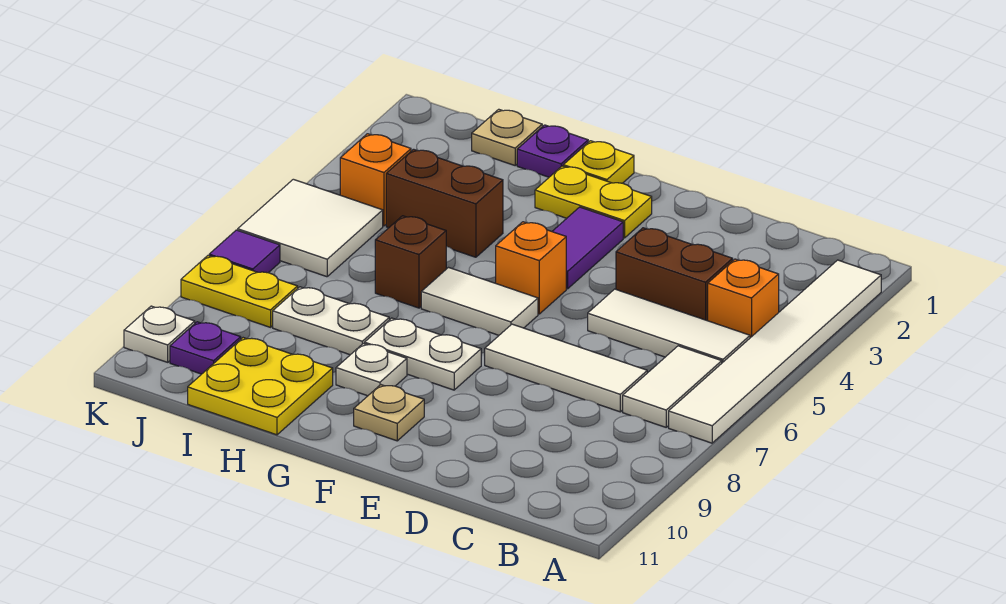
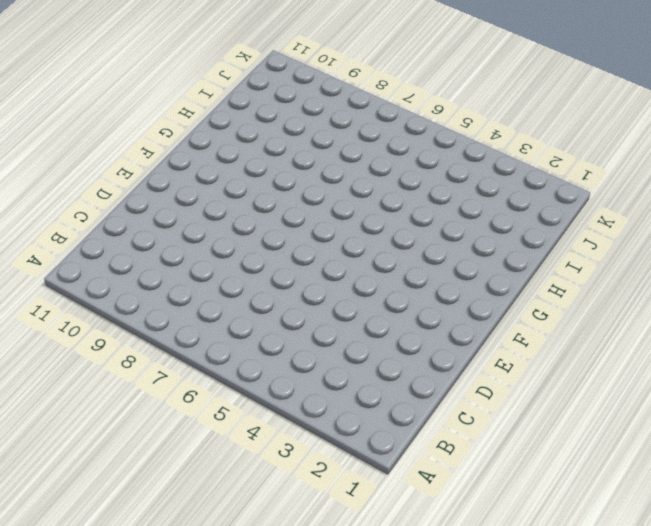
none -> white 1x6 tile [669,260,881,443]
none -> orange 1x1 brick [708,259,779,338]
none -> white 1x3 tile [588,289,750,363]

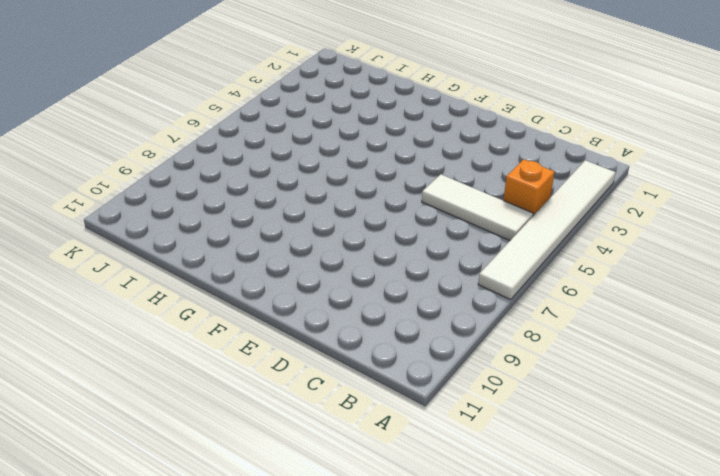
none -> white 1x2 tile [623,346,722,427]
none -> brown 1x2 brick [616,228,733,321]
none -> white 1x3 tile [485,324,647,412]

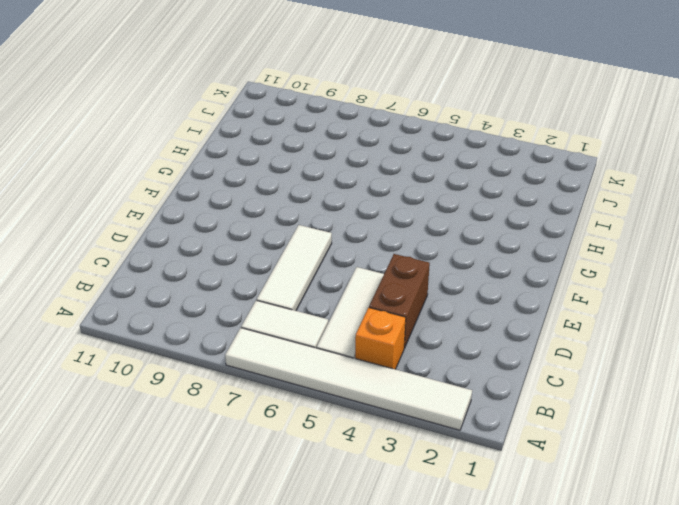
none -> yellow 1x2 plate [535,166,652,238]
none -> purple 1x2 tile [552,207,623,289]
none -> orange 1x1 brick [496,222,566,314]

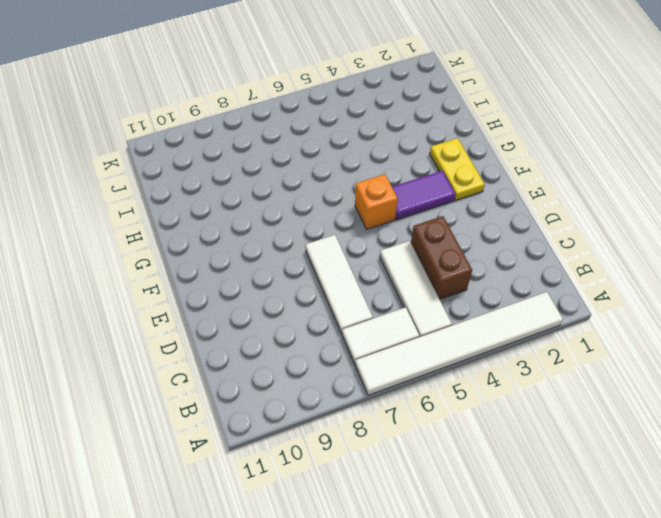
none -> orange 1x1 brick [708,259,779,338]
none -> white 1x2 tile [421,268,538,335]
none -> white 1x2 plate [365,318,481,390]

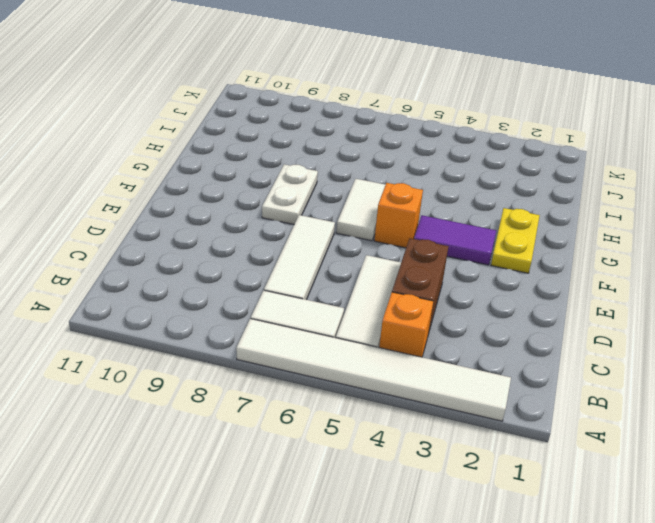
none -> tan 1x1 plate [354,385,424,441]
none -> yellow 1x1 plate [563,141,634,183]
none -> white 1x1 plate [336,344,407,396]

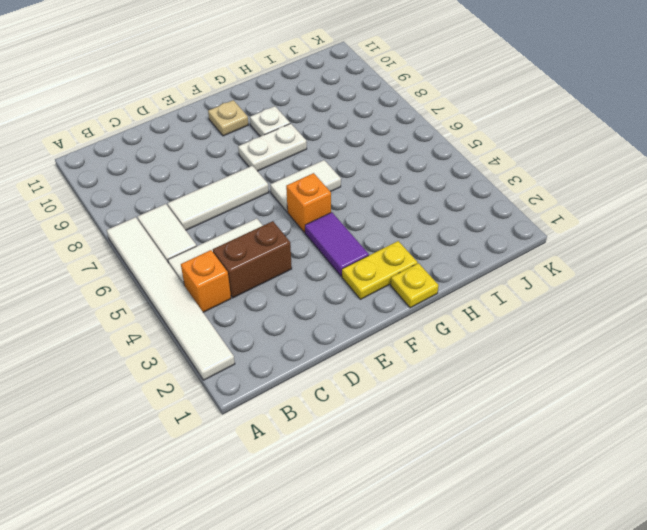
none -> purple 1x1 plate [517,125,588,177]
none -> brown 1x2 brick [386,149,503,257]
none -> brown 1x1 brick [375,216,446,308]

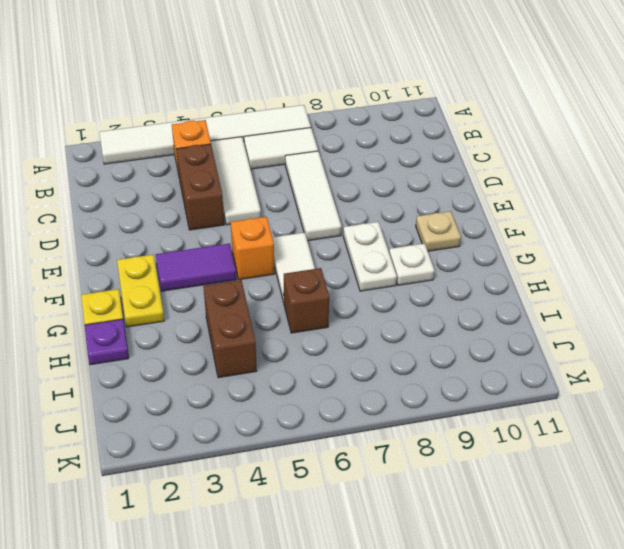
none -> white 1x2 plate [273,287,389,355]
none -> yellow 2x2 plate [188,338,333,435]
none -> tan 1x1 plate [472,109,542,165]

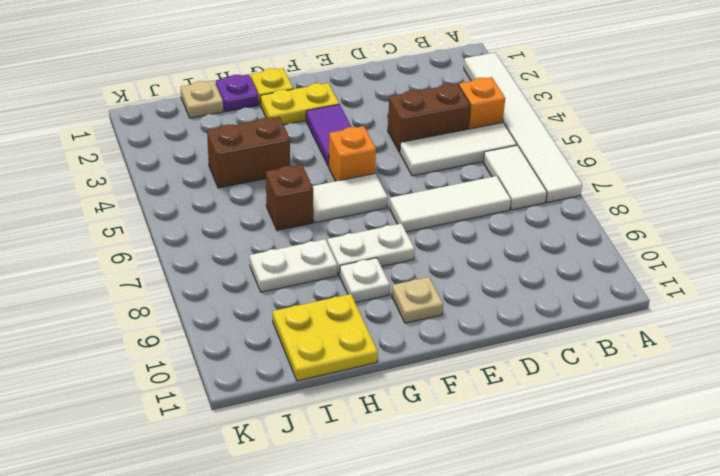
none -> orange 1x1 brick [340,134,411,226]
none -> white 2x2 tile [238,179,383,277]
none -> yellow 1x2 plate [181,256,298,327]

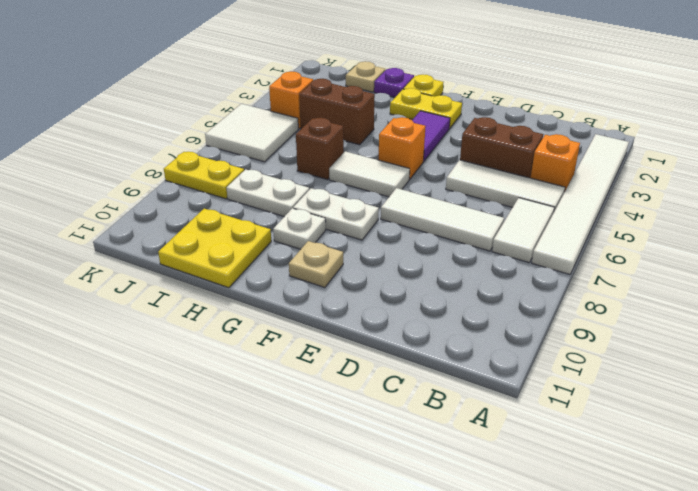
none -> purple 1x1 plate [170,322,241,374]
none -> purple 1x1 tile [209,230,280,273]
none -> white 1x1 plate [124,306,195,362]

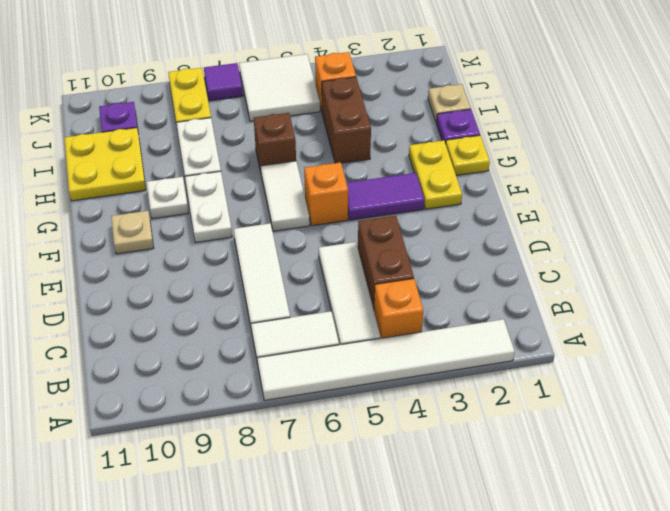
none -> white 1x1 plate [124,306,195,362]

